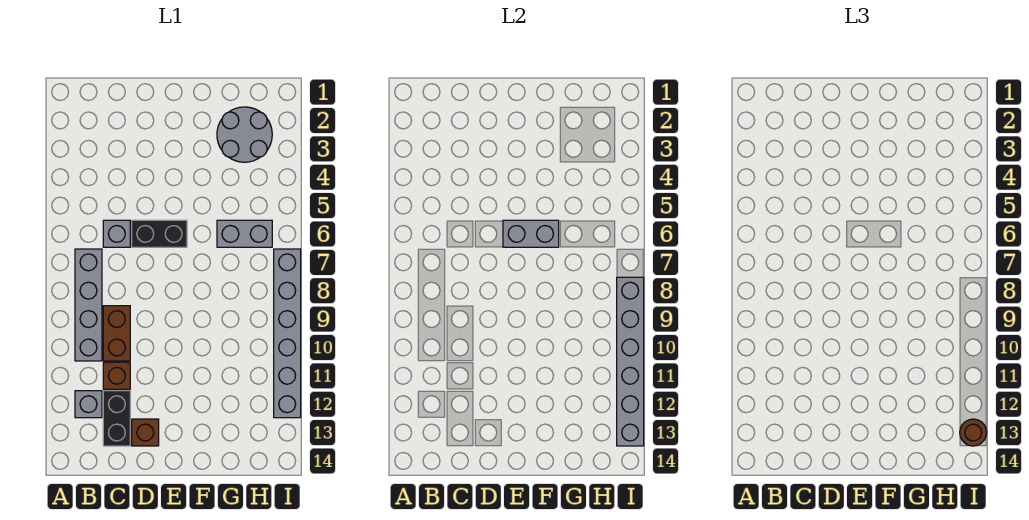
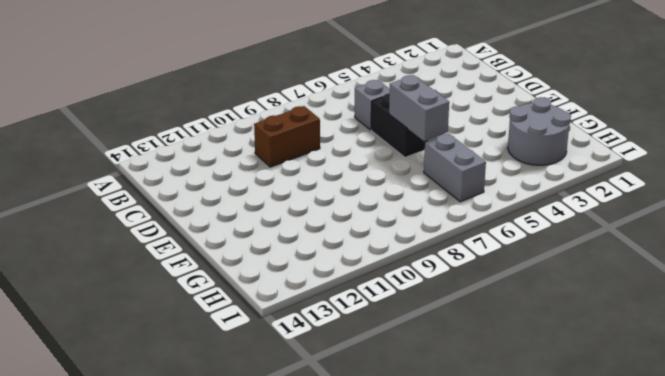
none -> grey 1x4 brick [75,249,102,361]
none -> grey 1x1 brick [75,391,102,418]
none -> brown 1x1 brick [103,362,130,389]

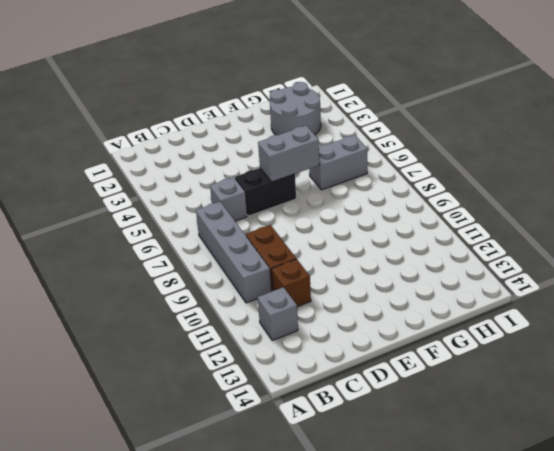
none -> black 1x2 brick [103,391,130,446]
none -> brown 1x1 brick [132,419,159,446]
none -> grey 1x6 brick [274,249,301,418]

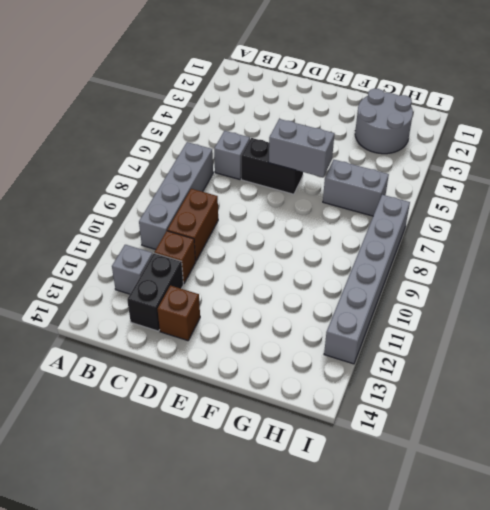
none -> grey 1x6 brick [617,277,644,446]
none -> brown 1x1 round brick [960,419,987,446]

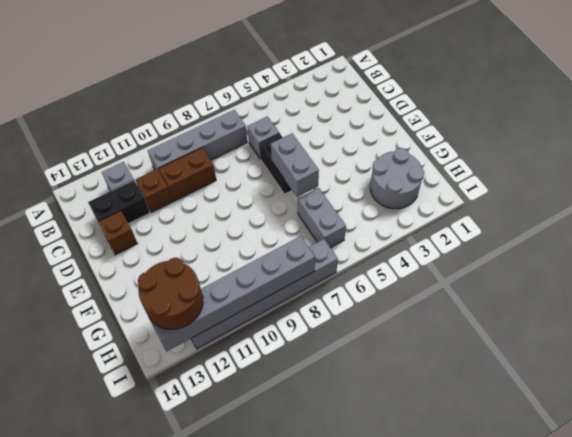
brown 2x2 round brick [138,258,203,329] -> brown 1x1 round brick [960,419,987,446]

